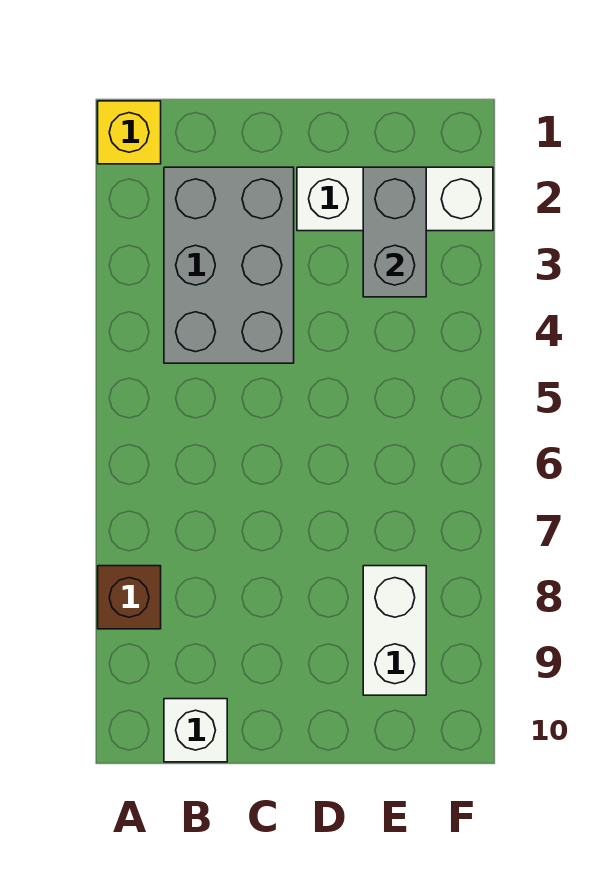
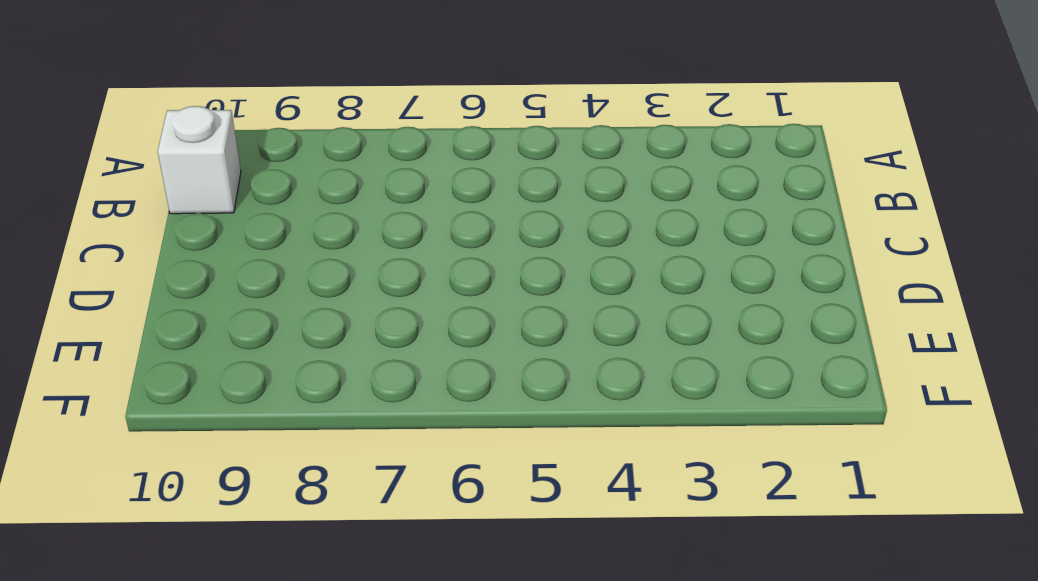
none -> yellow 1x1 brick [98,101,161,164]
none -> brown 1x1 brick [98,566,161,629]

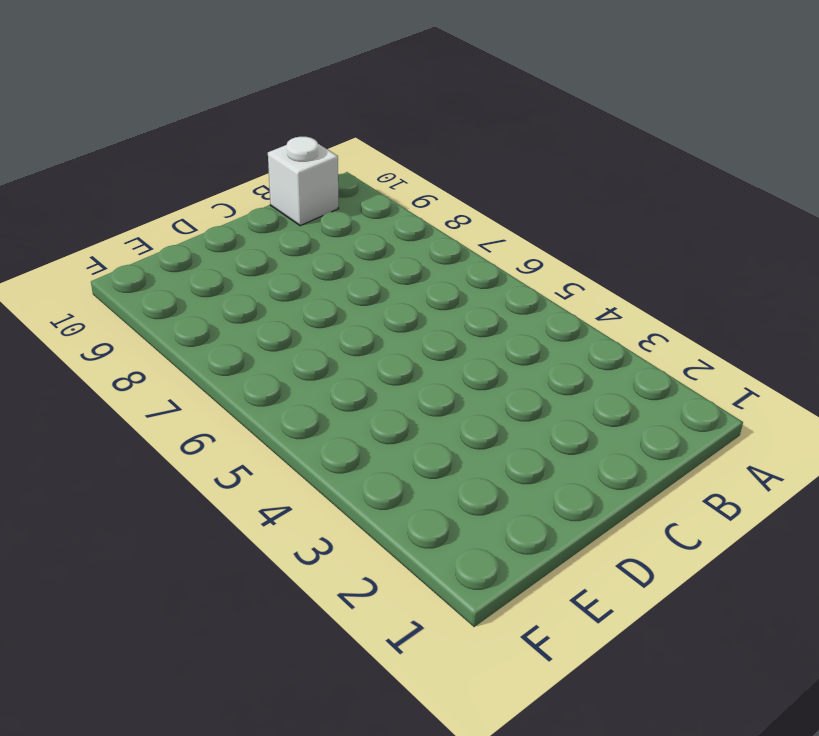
none -> yellow 1x1 brick [98,101,161,164]
none -> brown 1x1 brick [98,566,161,629]

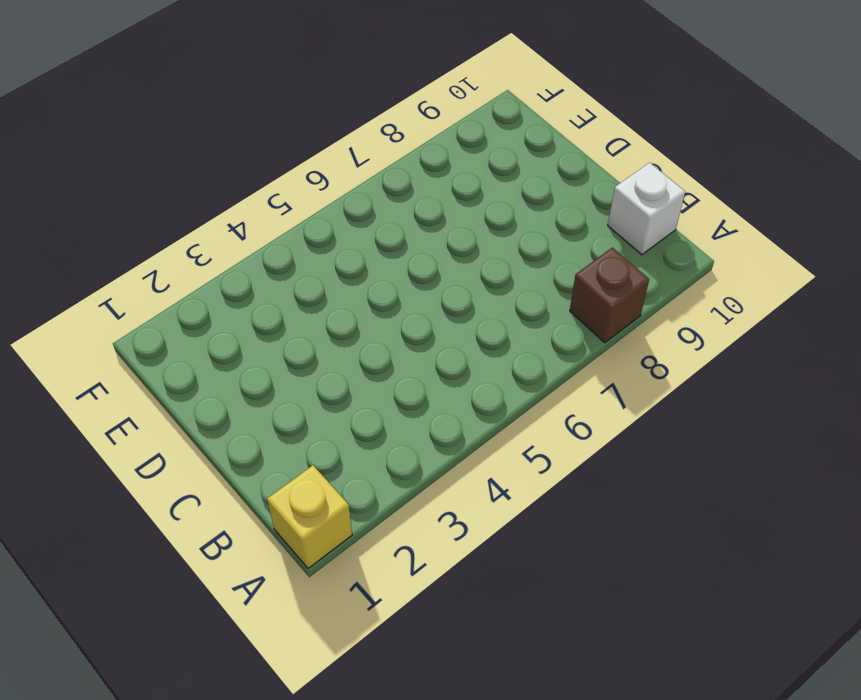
none -> grey 2x3 brick [164,167,294,363]
none -> white 1x3 brick [297,167,493,231]

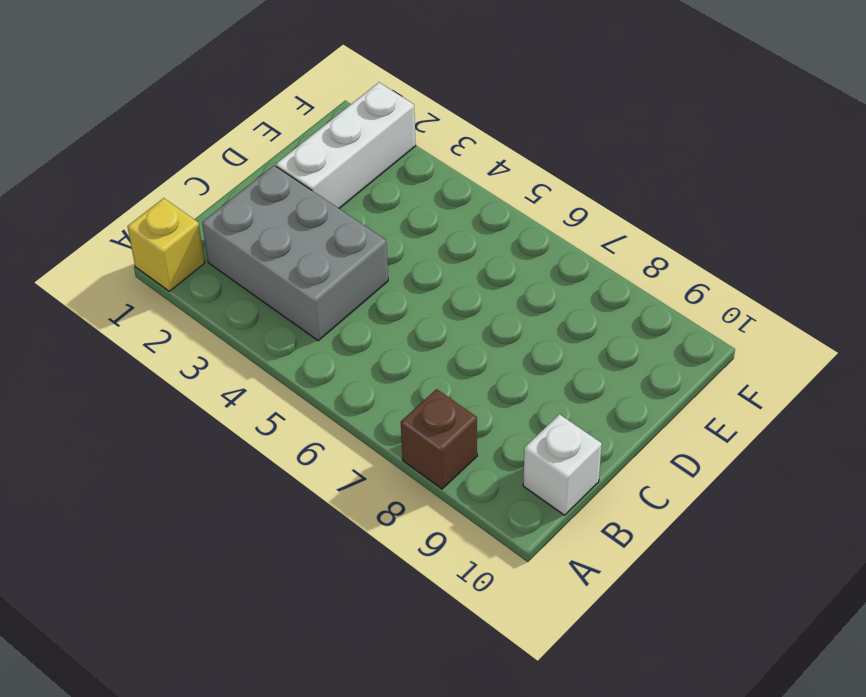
none -> white 1x2 brick [363,566,426,695]
none -> grey 1x2 brick [363,167,426,297]

